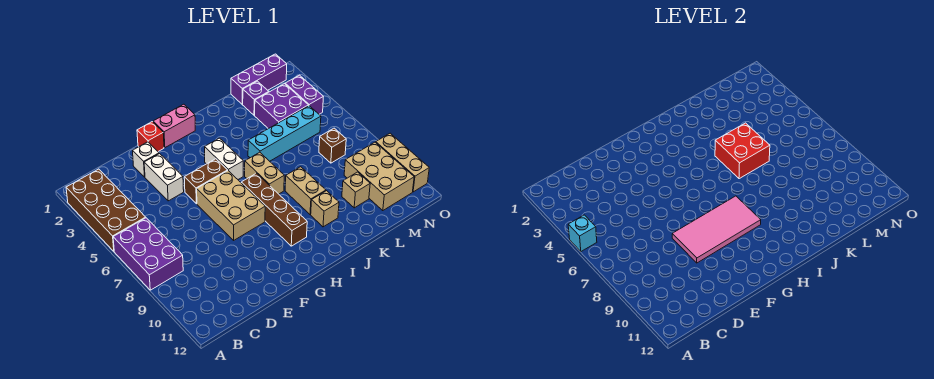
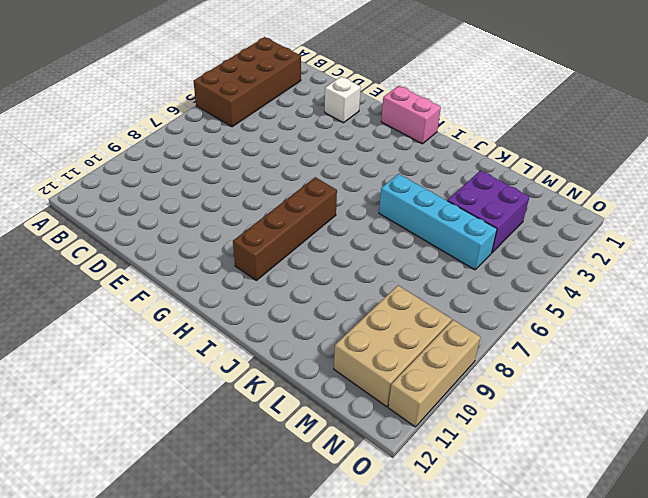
none -> purple 2x3 brick [113,218,183,290]
none -> white 1x2 brick [144,154,184,201]
none -> red 1x1 brick [137,122,164,151]

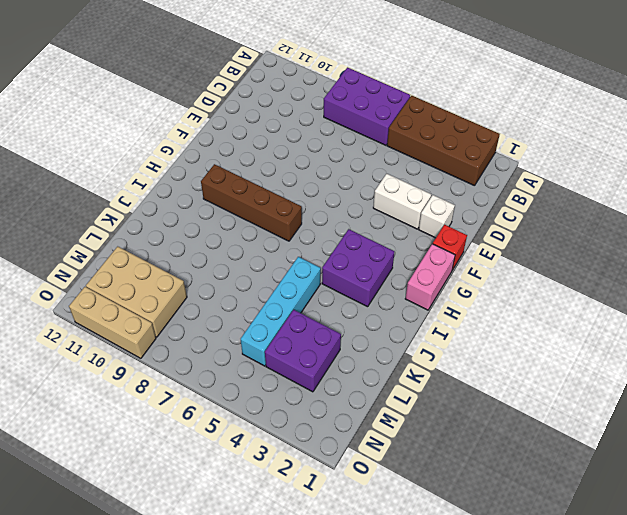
purple 2x2 brick [322,229,395,307] -> white 1x2 brick [205,138,243,179]
none -> brown 1x2 brick [184,159,228,204]
none -> tan 2x3 brick [197,171,265,240]
none -> tan 1x2 brick [245,152,284,194]

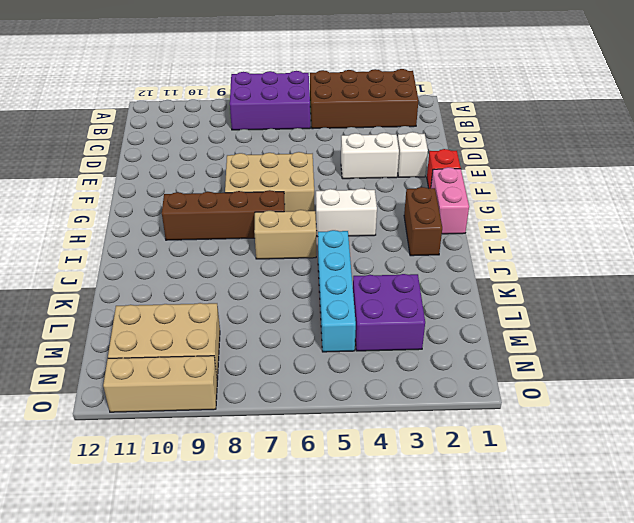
brown 1x2 brick [404,187,442,256] -> brown 1x2 brick moved to [184,159,228,204]
none -> tan 1x2 brick [285,167,326,215]
none -> tan 1x1 brick [311,191,339,227]
none -> purple 1x3 brick [231,54,287,104]

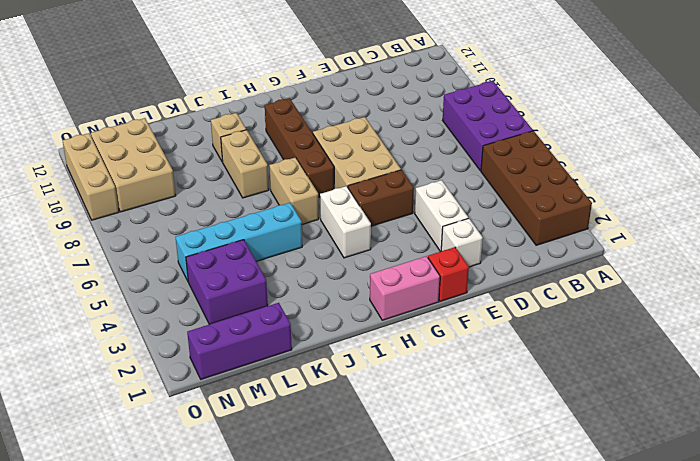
none -> purple 1x1 brick [243,81,269,115]
none -> tan 1x1 brick [342,172,370,208]
none -> brown 1x1 brick [319,128,346,163]

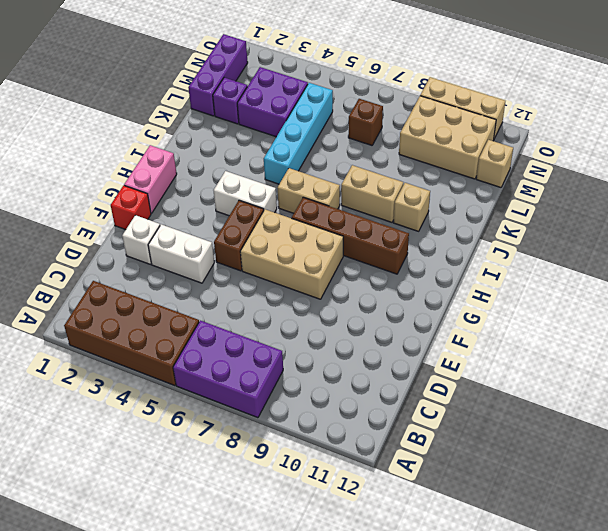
tan 1x1 brick [476,140,513,187] -> tan 1x1 brick moved to [342,172,370,208]
none -> purple 1x2 brick [285,75,323,114]
none -> cyan 1x1 brick [568,215,597,251]
none -> pink 2x4 tile [672,196,761,263]

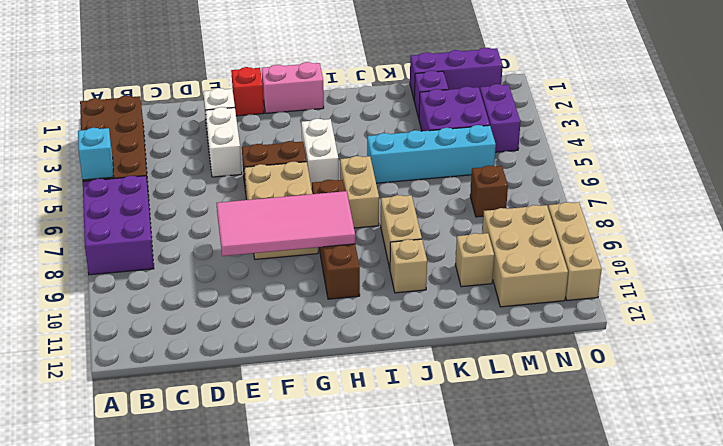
none -> red 2x2 brick [715,123,770,179]

